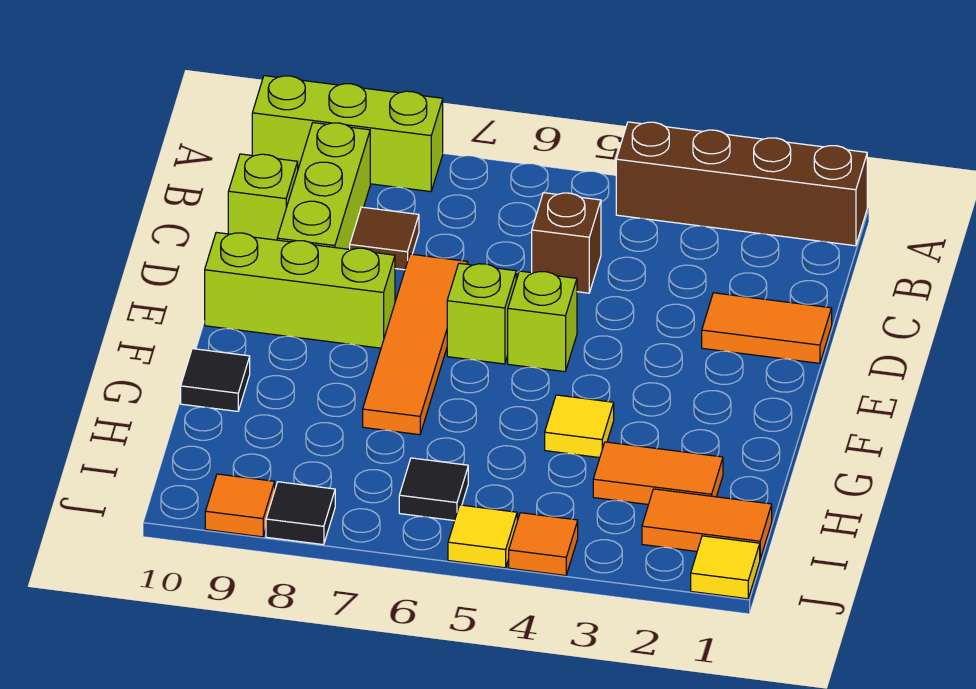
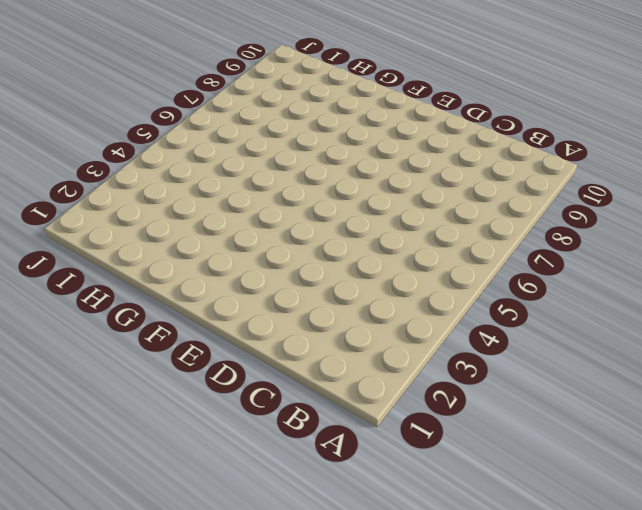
none -> brown 1x4 brick [616,122,867,246]
none -> lime 1x3 brick [252,76,443,192]
none -> lime 1x3 brick [277,123,370,249]

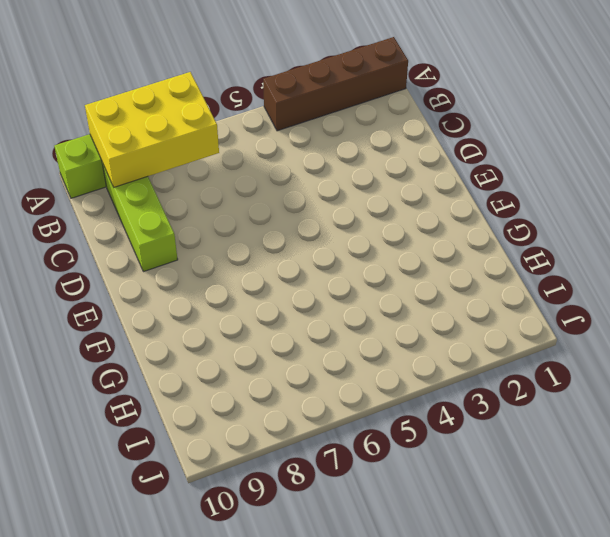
yellow 2x3 brick [85,72,219,187] -> none
none -> brown 1x1 brick [532,193,601,293]
none -> brown 1x1 tile [350,207,419,270]
none -> lime 1x1 brick [228,154,298,240]

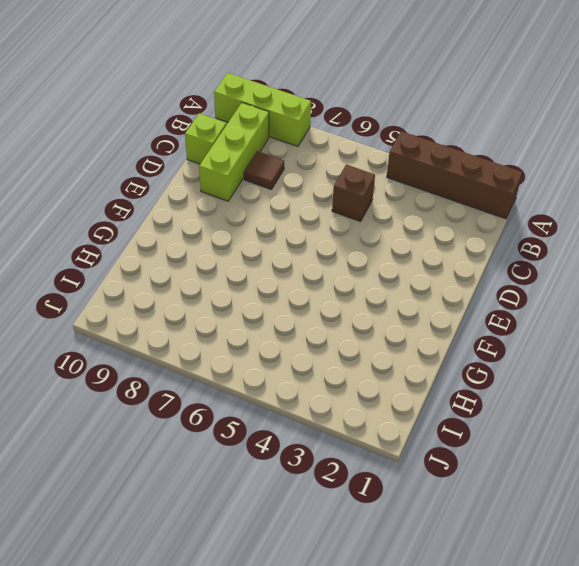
none -> orange 1x2 tile [702,293,832,363]
none -> orange 1x4 tile [363,254,468,435]
none -> lime 1x1 brick [508,271,577,372]

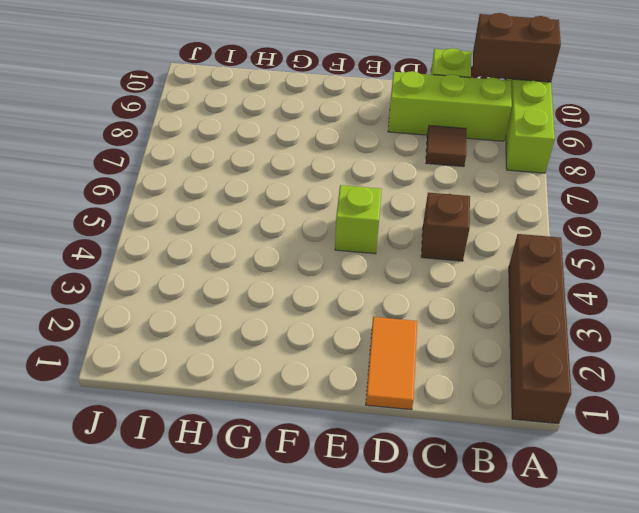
brown 1x2 brick [473,13,561,82] -> none
none -> orange 1x4 tile [363,254,468,435]
none -> lime 1x1 brick [447,263,516,364]
none -> lime 1x3 brick [205,232,395,348]

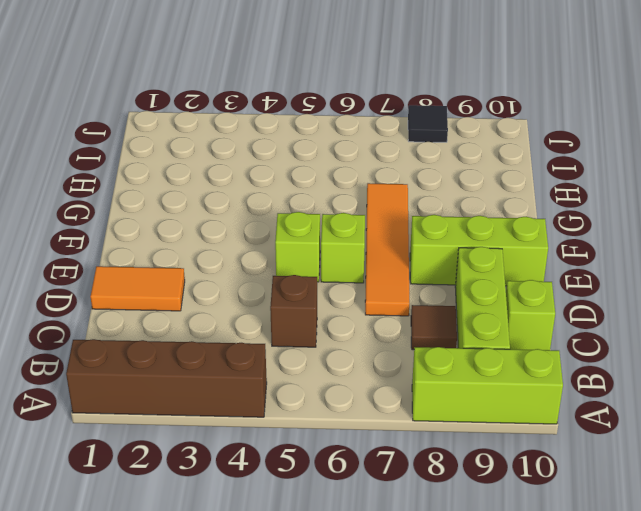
none -> yellow 1x1 tile [545,395,614,458]
none -> black 1x1 tile [181,349,250,411]
none -> orange 1x2 tile [593,442,723,505]

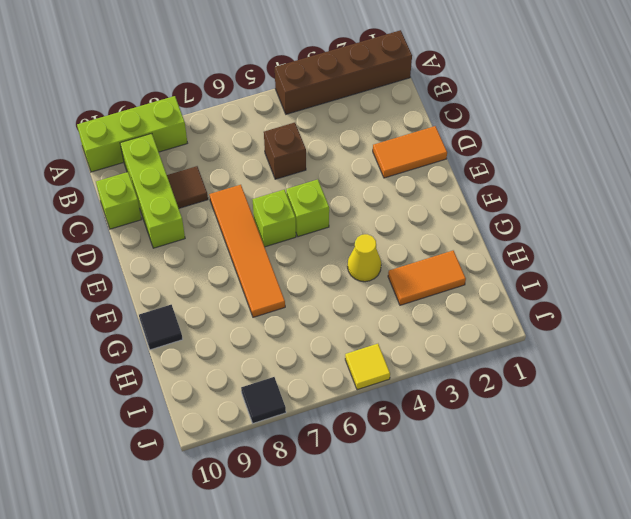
yellow 1x1 cone [348,234,381,282] -> yellow 1x1 tile [545,395,614,458]
none -> lime 1x3 brick [205,232,395,348]
none -> orange 1x2 tile [642,489,772,559]
none -> black 1x1 tile [399,458,468,521]

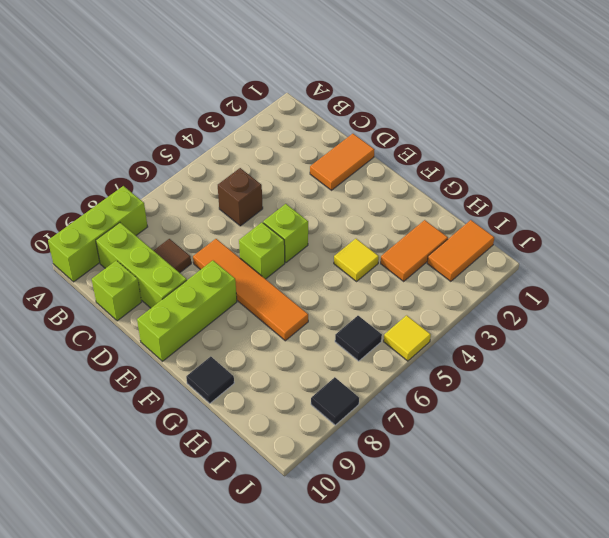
none -> brown 1x4 brick [616,122,867,246]
none -> yellow 1x1 tile [691,536,760,599]
none -> orange 1x1 tile [509,513,578,575]

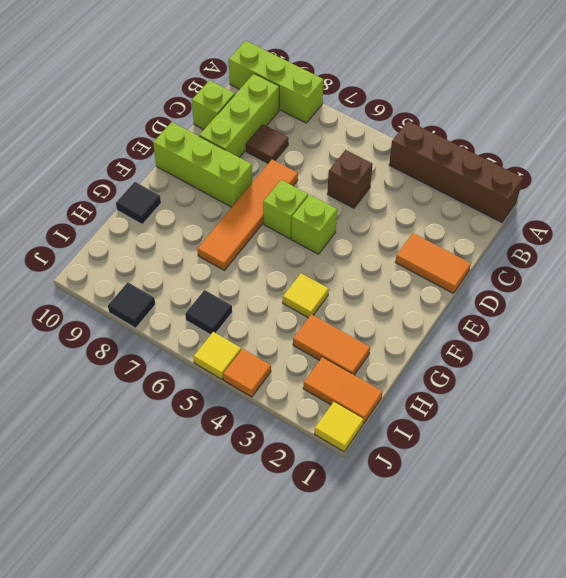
none -> orange 1x1 tile [205,474,275,537]

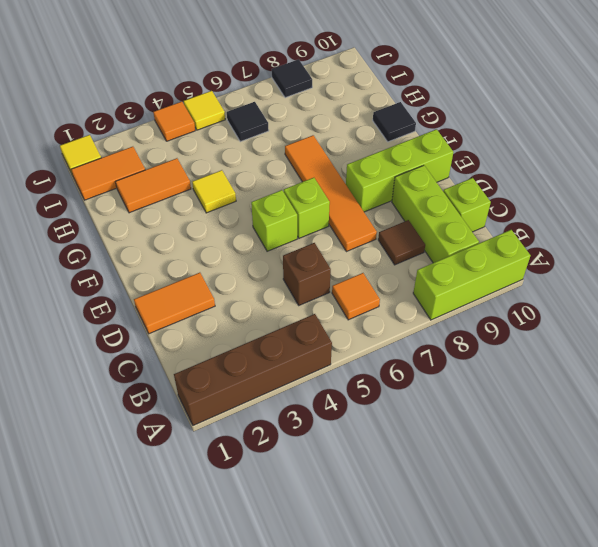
orange 1x1 tile [332,273,380,320] -> orange 1x1 tile moved to [205,474,275,537]

